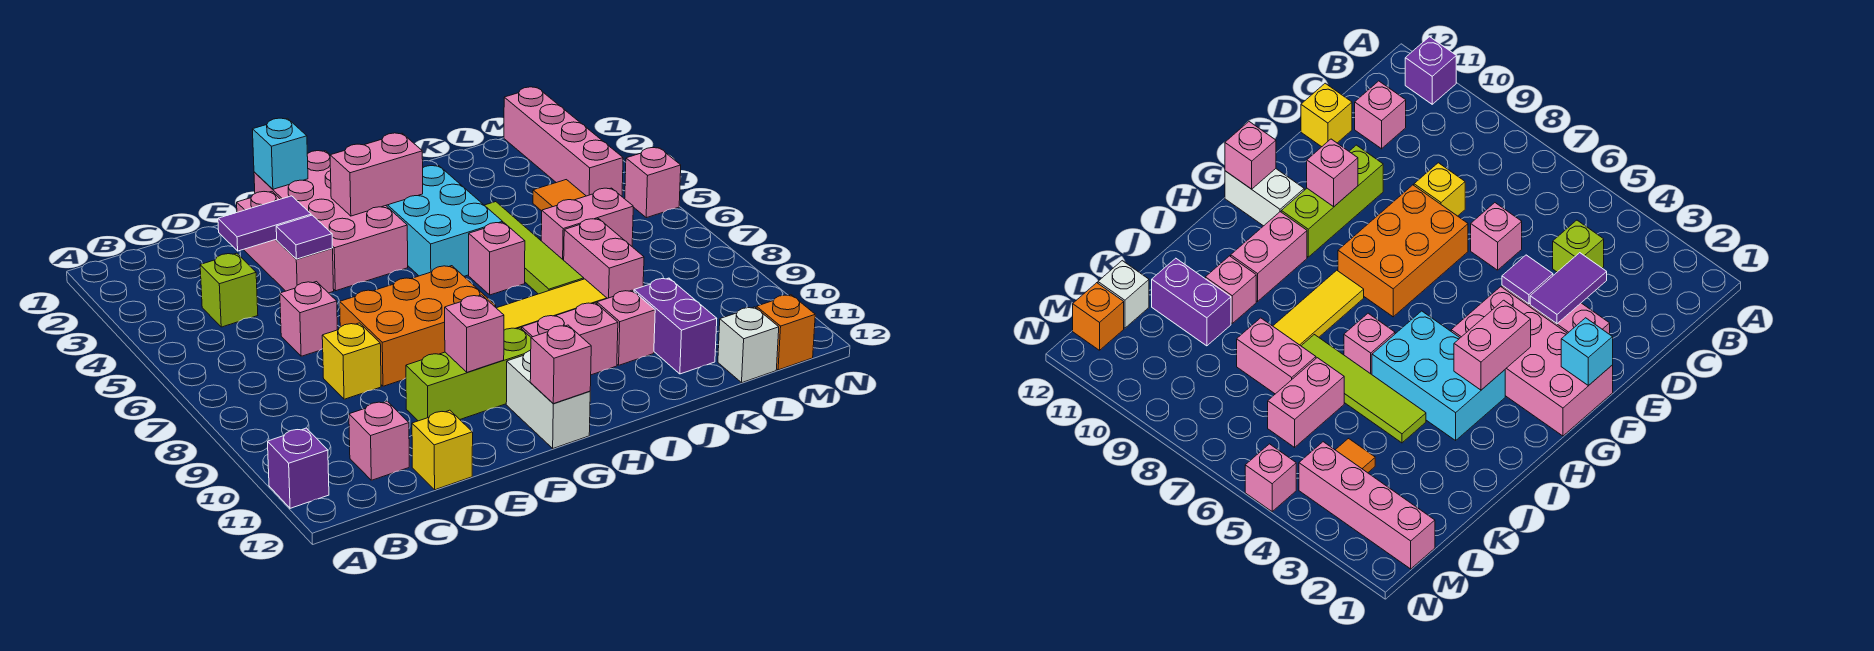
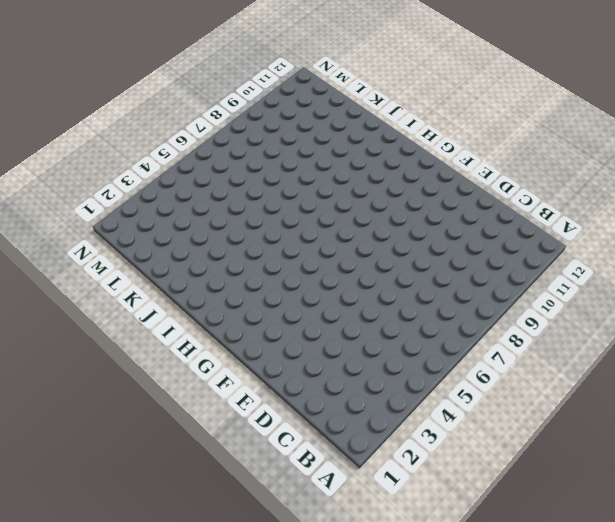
none -> purple 1x1 brick [268,428,329,508]
none -> lime 1x1 brick [200,253,258,327]
none -> pink 1x1 brick [349,401,409,480]
none -> pink 1x1 brick [280,282,337,356]

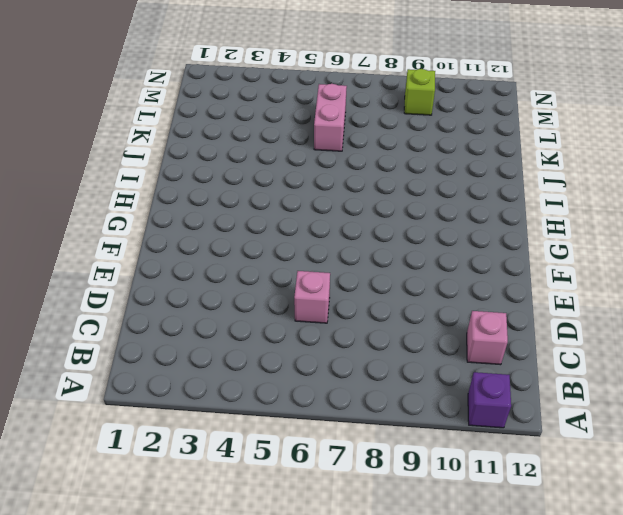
lime 1x1 brick [404,69,435,115] -> lime 1x1 brick moved to [200,253,258,327]
none -> yellow 1x1 brick [322,323,381,399]
none -> yellow 1x1 brick [412,410,473,490]
none -> pink 1x3 brick [237,192,334,293]
none -> orange 2x3 brick [340,266,496,386]

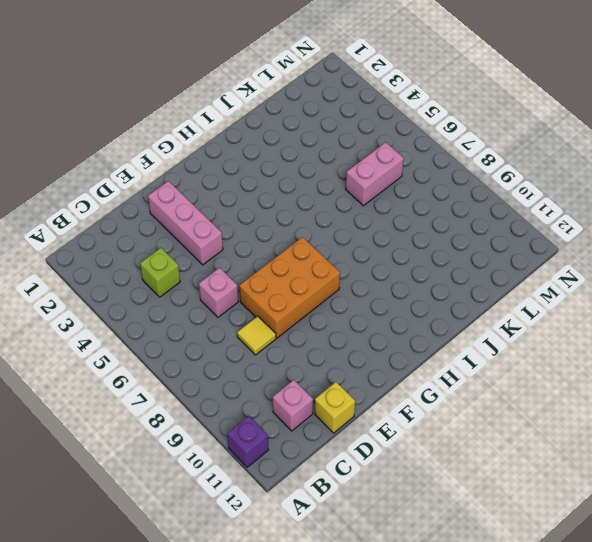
yellow 1x1 tile [237,316,276,355] -> yellow 1x1 brick [322,323,381,399]
none -> lime 1x3 brick [406,328,531,421]
none -> pink 2x4 brick [254,151,408,291]
none -> white 1x2 brick [506,351,590,448]
none -> cyan 2x3 brick [386,166,503,276]

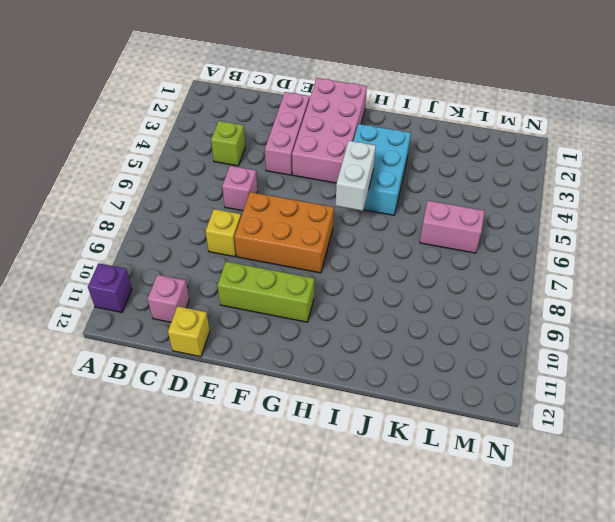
white 1x2 brick [336,141,376,211] -> white 1x2 brick moved to [506,351,590,448]
none -> yellow 1x3 tile [497,279,607,330]
none -> pink 1x2 brick [522,303,618,375]
none -> pink 1x1 brick [469,222,525,295]
none -> lime 1x4 tile [485,202,584,294]

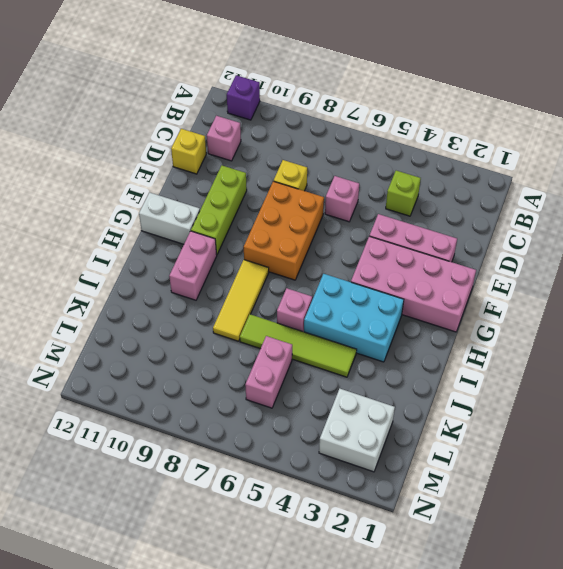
white 2x2 brick [319,389,395,472] -> pink 1x4 brick [504,87,623,196]
none -> pink 1x1 brick [597,290,655,365]
none -> pink 1x2 brick [564,219,644,298]
none -> purple 1x2 brick [634,278,717,374]
none -> orange 1x1 tile [533,180,586,211]

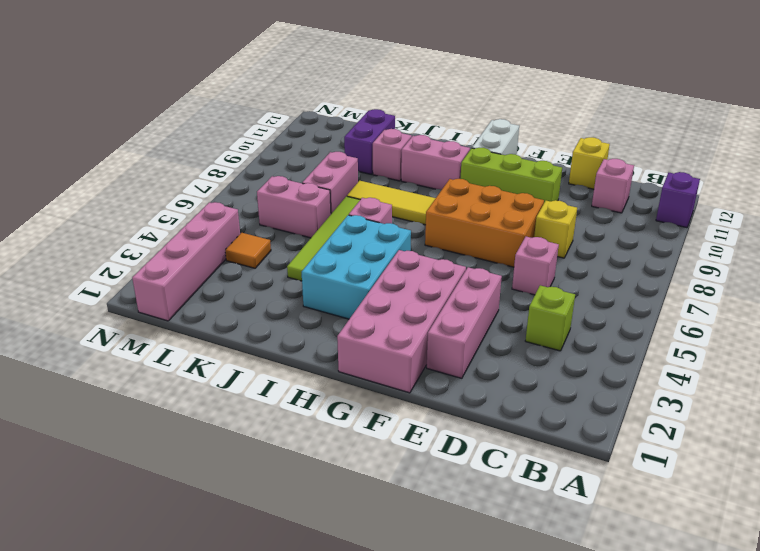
none -> white 1x1 brick [718,307,779,383]
none -> orange 1x1 brick [756,295,815,370]
none -> pink 1x1 brick [625,148,681,218]
none -> purple 1x2 tile [218,196,311,251]

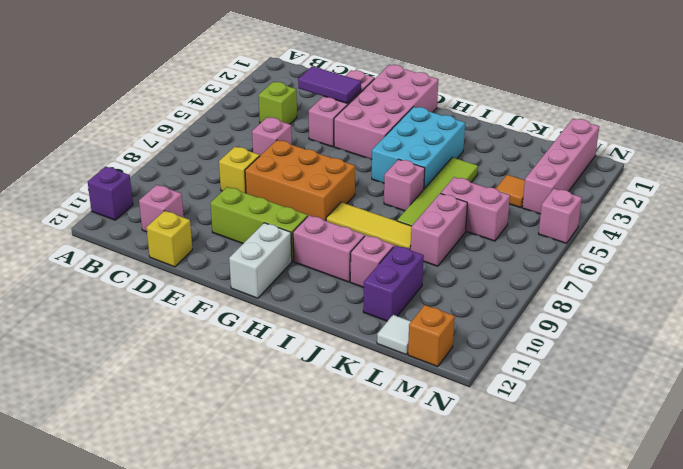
white 1x1 tile [377,315,411,355] -> white 1x1 brick [718,307,779,383]
none -> purple 1x1 tile [276,215,333,259]
none -> cyan 1x1 brick [252,118,308,189]
none -> pink 1x1 brick [445,295,504,372]
none -> pink 1x2 brick [330,133,423,216]

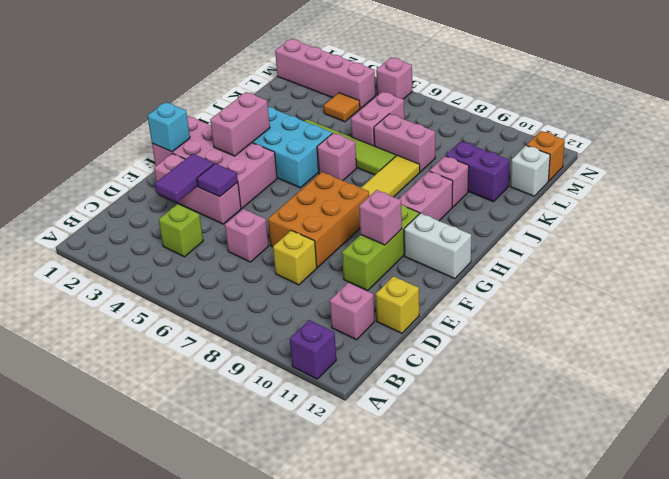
none -> pink 1x1 brick [530,325,591,404]

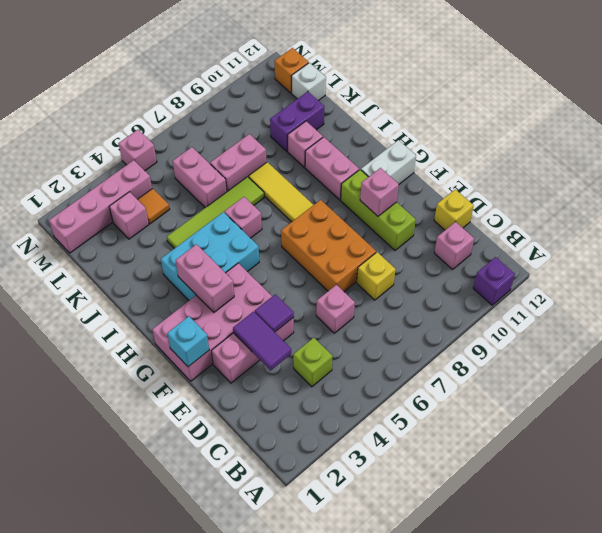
pink 1x1 brick [109,192,149,239] -> pink 1x1 brick moved to [530,325,591,404]

